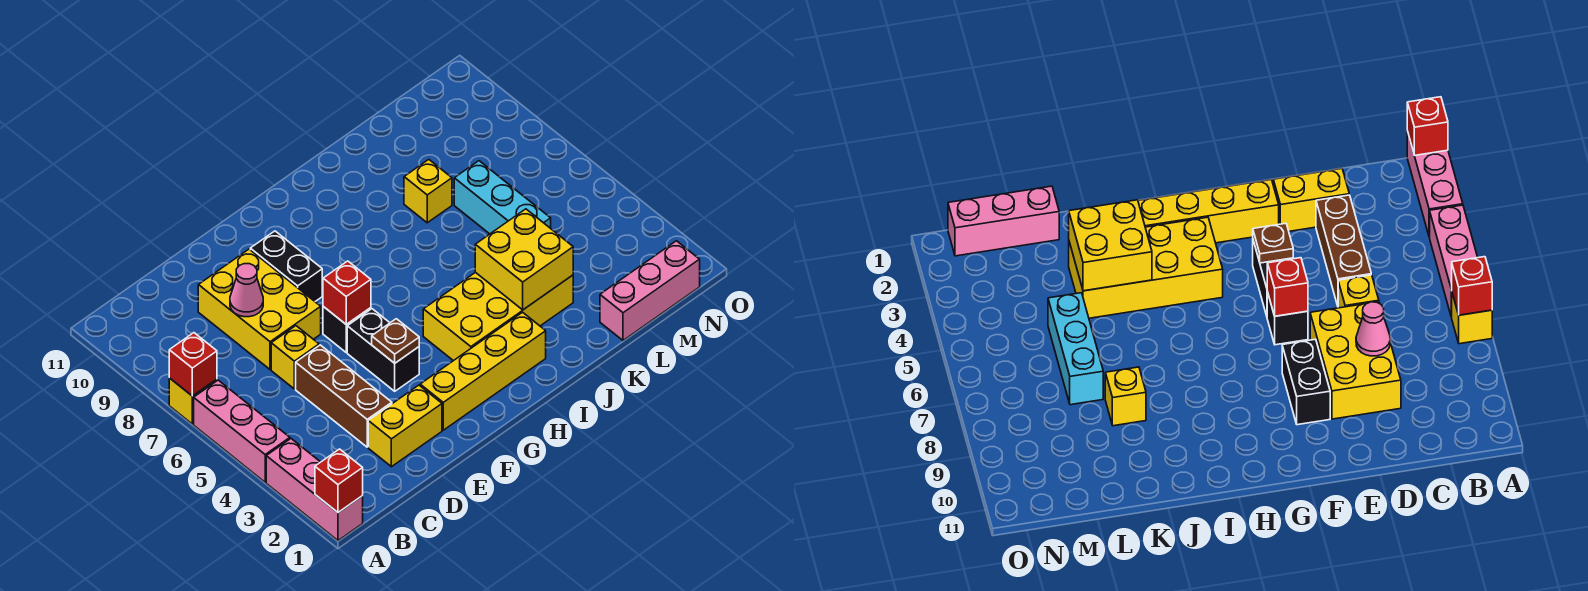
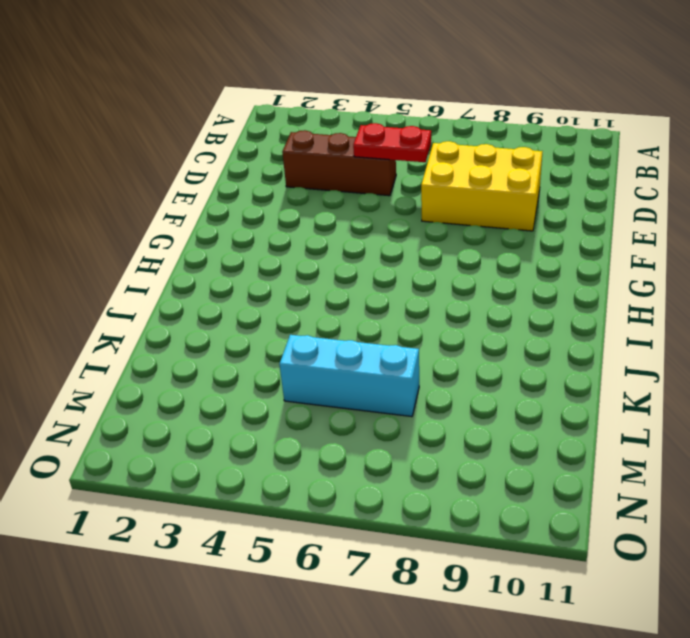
red 1x2 plate [353,123,431,162] -> none
none -> pink 1x3 brick [266,439,363,541]
none -> pink 1x3 brick [194,380,290,482]
none -> yellow 1x1 brick [169,378,217,424]

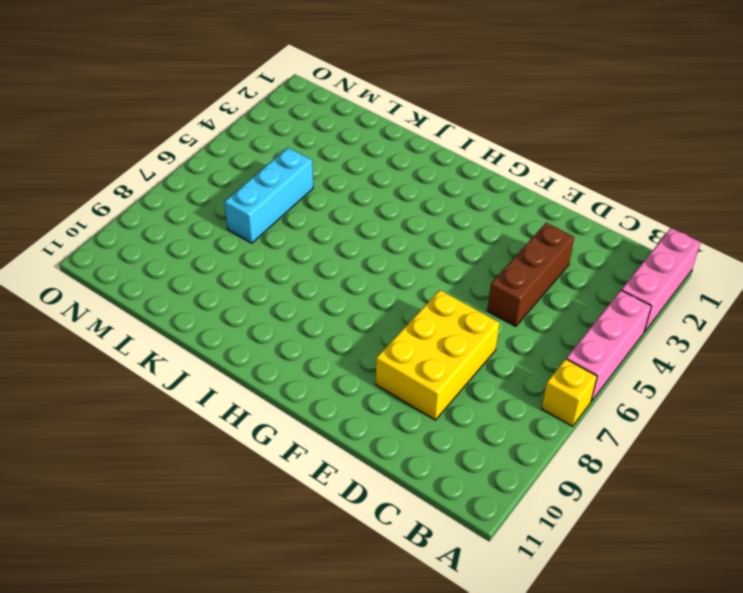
none -> yellow 1x2 brick [368,385,442,467]
none -> yellow 1x1 brick [271,326,319,389]
none -> yellow 1x4 brick [420,312,546,430]

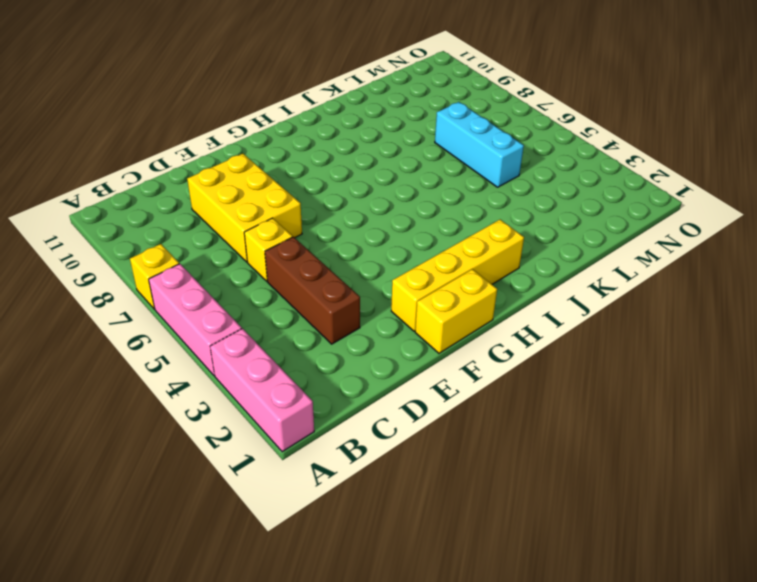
yellow 1x2 brick [415,269,497,353] -> yellow 1x2 brick moved to [368,385,442,467]
none -> black 1x2 brick [347,309,419,391]
none -> black 1x1 brick [323,307,371,352]
none -> black 1x2 brick [250,231,322,301]

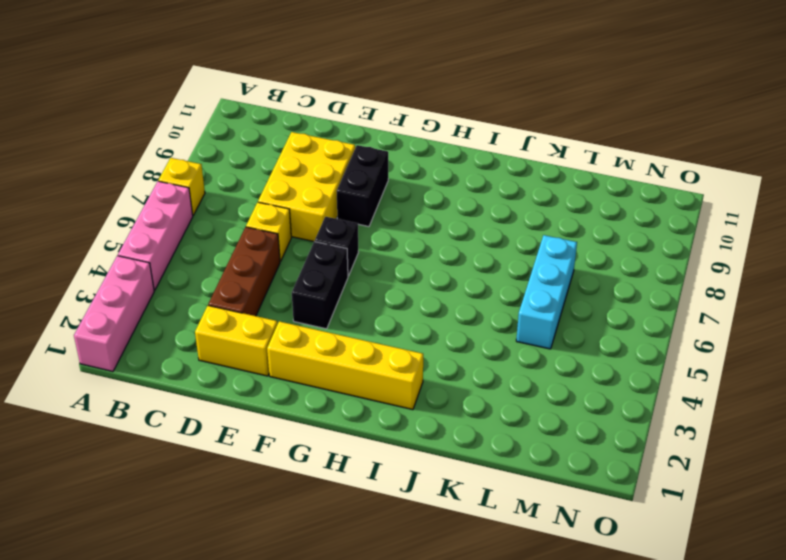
none -> yellow 2x4 brick [423,272,573,361]
none -> yellow 1x1 brick [404,160,452,223]
none -> pink 1x3 brick [600,241,700,340]

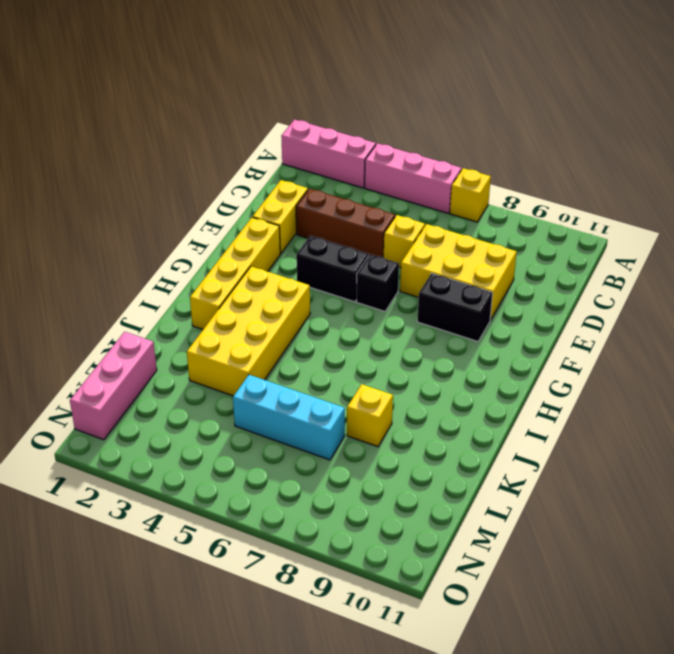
none -> red 1x1 brick [315,449,363,512]
none -> red 1x1 brick [169,333,217,396]
none -> pink 1x1 cone [230,264,263,317]

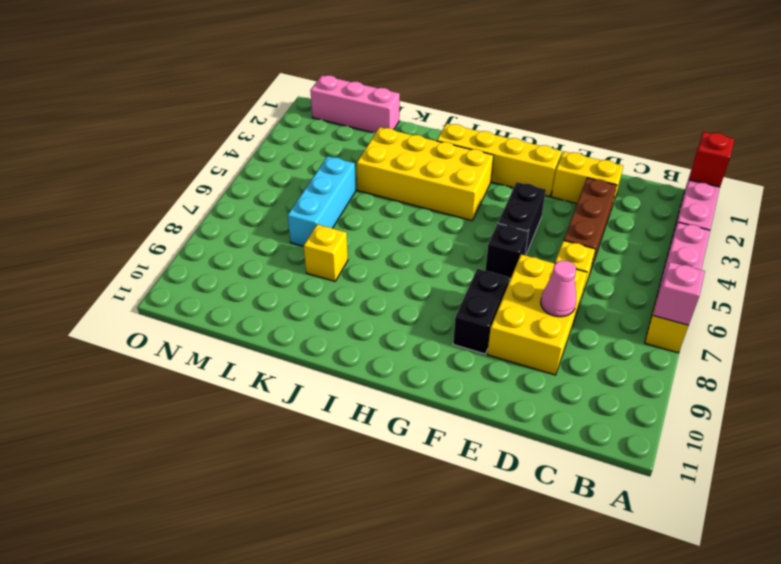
pink 1x1 brick [653,262,705,325] -> red 1x1 brick [169,333,217,396]
none -> brown 1x1 plate [372,319,419,363]
none -> red 1x1 brick [323,261,371,324]
none -> yellow 2x2 brick [475,209,573,310]

